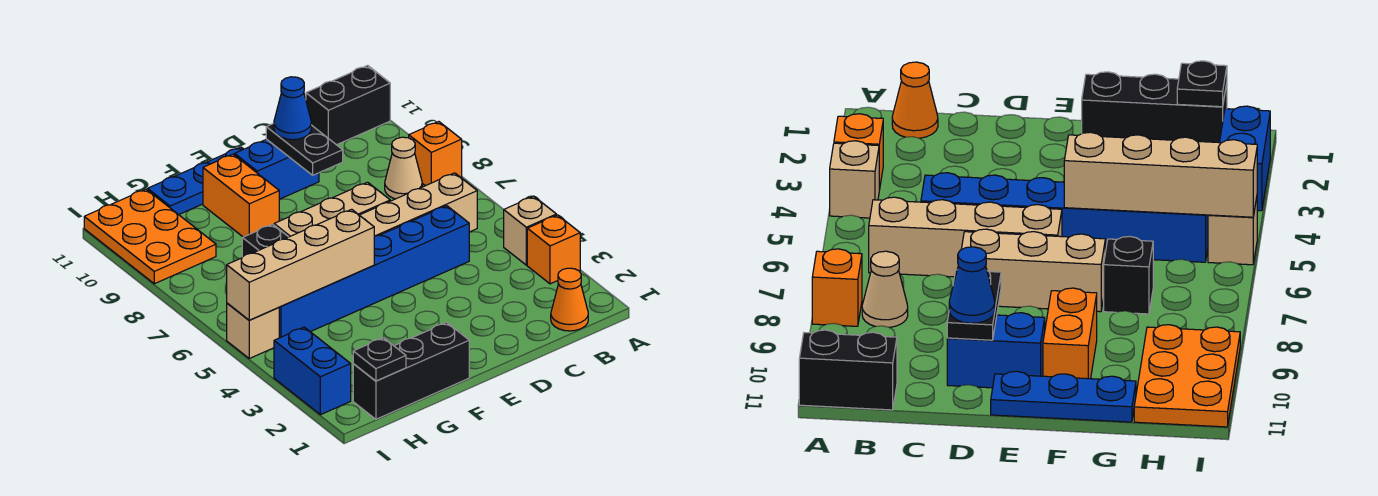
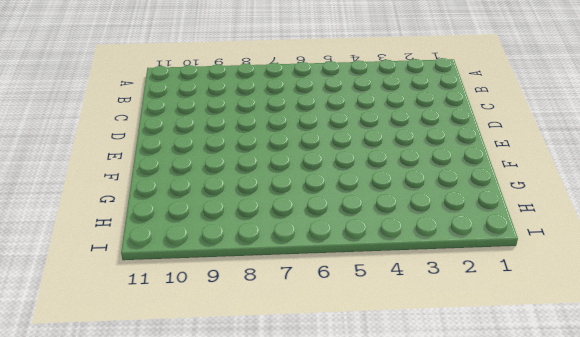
none -> orange 1x1 brick [527,215,580,284]
none -> tan 1x1 brick [504,196,556,265]
none -> orange 1x1 brick [409,122,462,186]

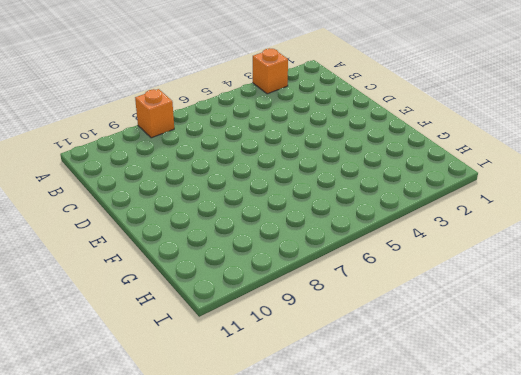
none -> tan 1x1 brick [504,196,556,265]
none -> black 1x2 brick [306,65,390,145]
none -> orange 1x1 cone [551,268,588,331]

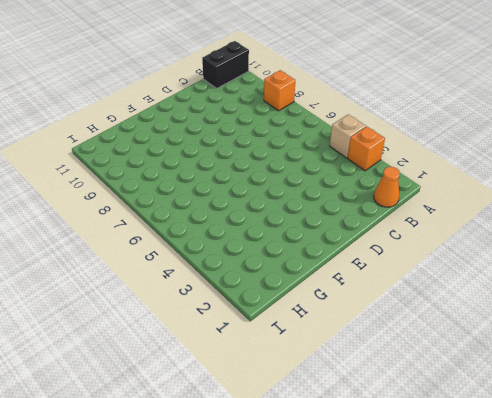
none -> tan 1x4 brick [360,173,477,236]
none -> tan 1x1 cone [385,137,422,199]
none -> blue 1x6 brick [279,206,469,338]

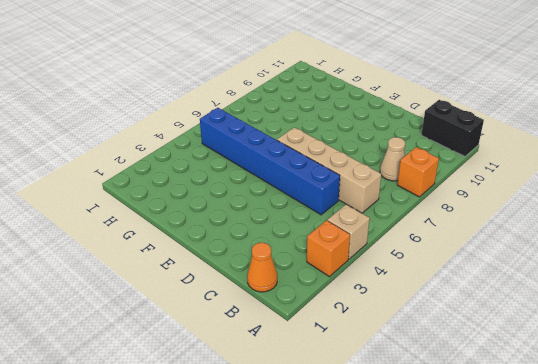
none -> tan 1x3 brick [274,182,390,237]
none -> blue 1x2 brick [235,139,319,199]
none -> blue 1x3 plate [148,147,243,215]

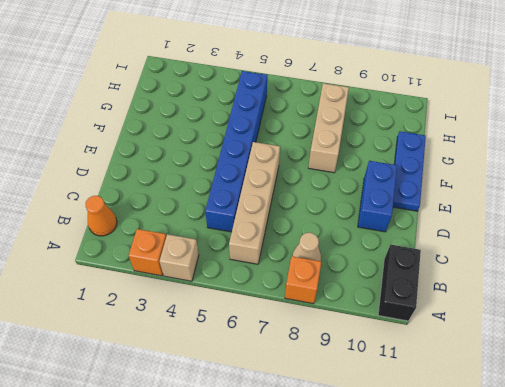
tan 1x3 brick [308,83,349,173] -> tan 1x3 brick moved to [274,182,390,237]
none -> black 1x3 brick [353,322,469,419]
none -> orange 1x2 brick [203,154,279,237]
none -> black 1x1 brick [242,224,288,257]

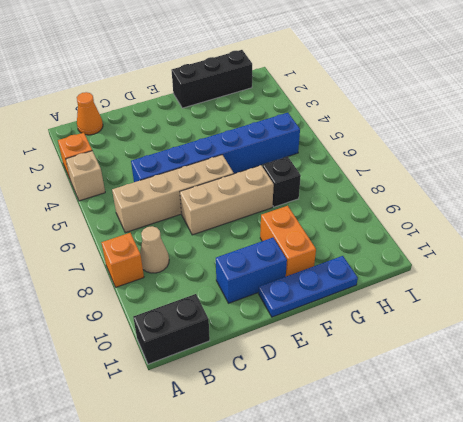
none -> orange 2x3 plate [84,189,216,284]
none -> blue 1x2 brick [274,327,351,415]
none -> tan 1x1 brick [227,303,279,358]

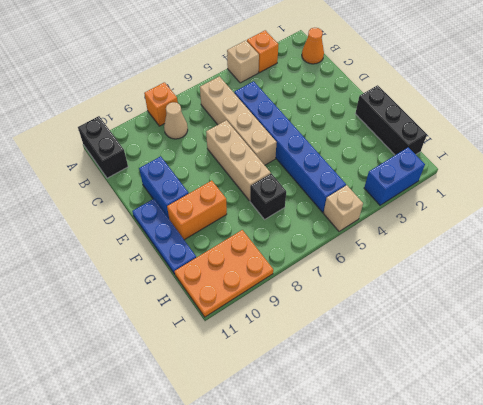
none -> black 1x2 plate [266,123,343,175]
none -> tan 1x4 brick [227,209,374,320]
none -> black 1x1 plate [353,338,406,381]

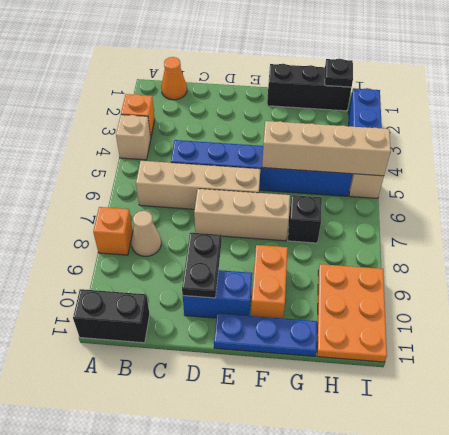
none -> blue 1x1 cone [274,77,311,140]

